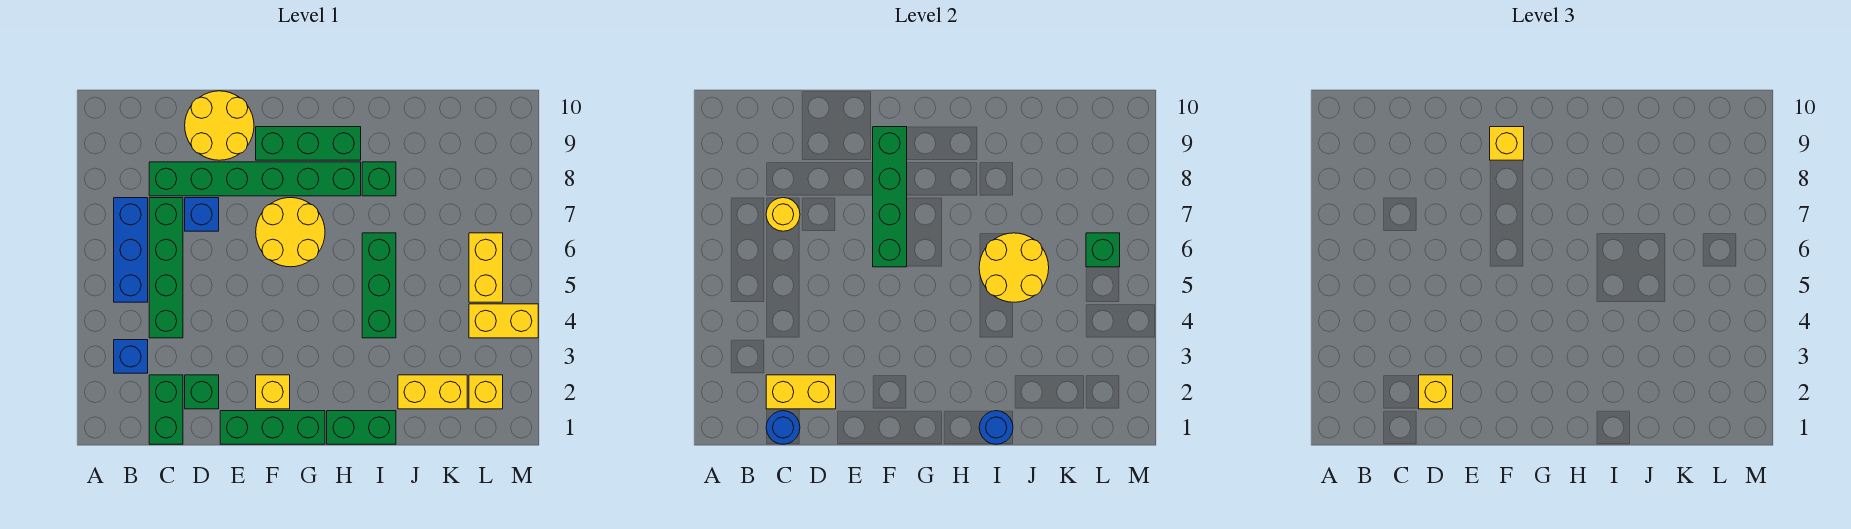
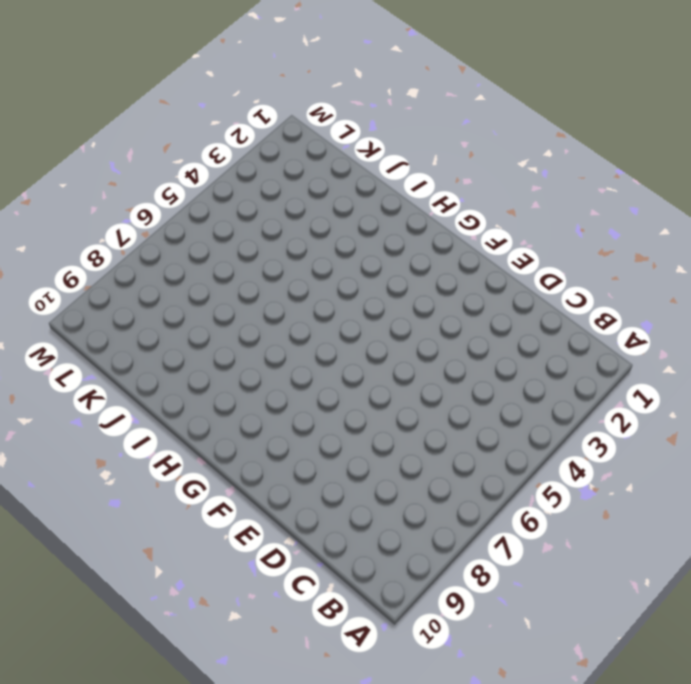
none -> blue 1x1 brick [114,340,148,373]
none -> blue 1x3 brick [114,198,148,302]
none -> green 1x2 brick [149,375,183,444]

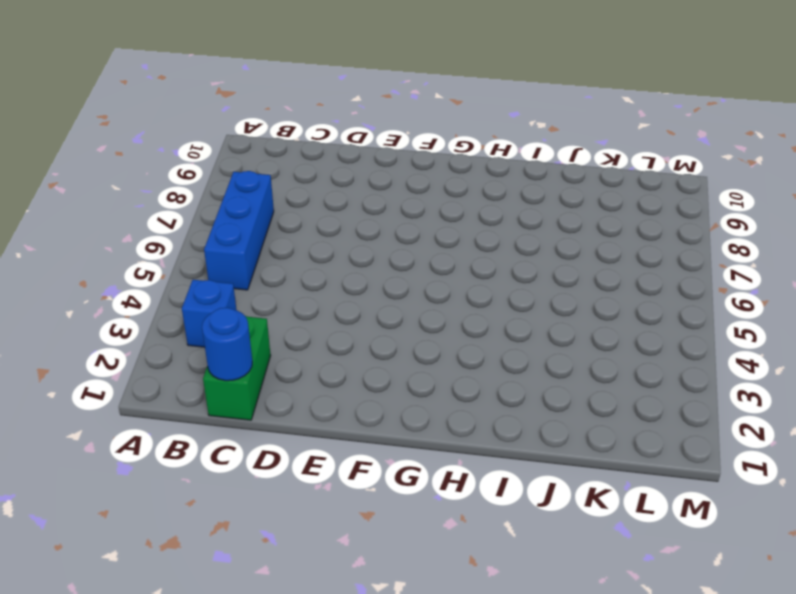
none -> green 1x4 brick [149,198,183,338]
none -> green 1x6 brick [149,162,361,196]
none -> green 1x1 brick [185,375,219,409]

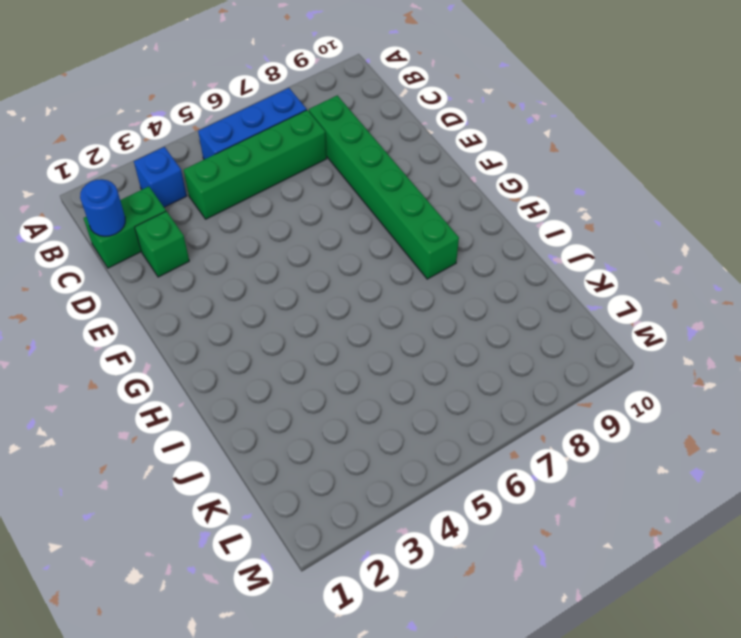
none -> blue 1x1 brick [185,198,219,231]
none -> yellow 2x2 round brick [185,91,254,160]
none -> green 1x3 brick [220,411,325,444]

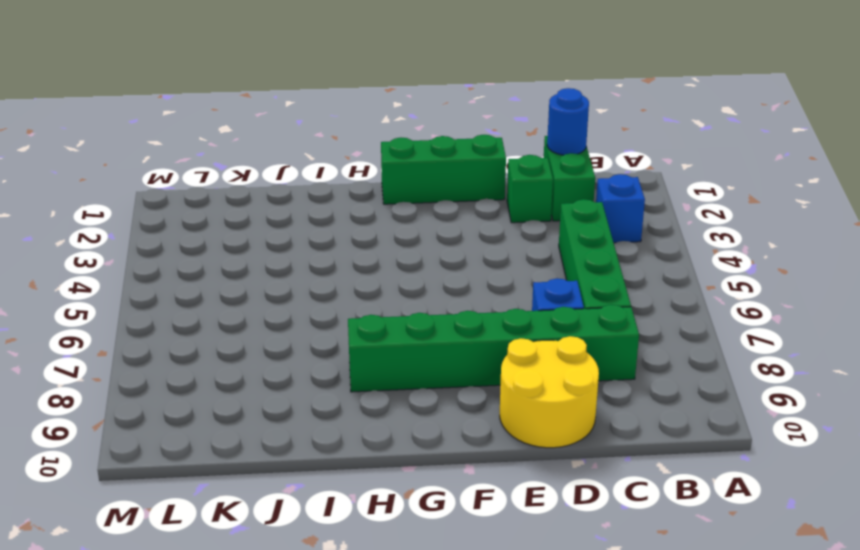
none -> blue 1x3 brick [114,198,148,302]
none -> yellow 1x1 brick [256,375,290,409]
none -> yellow 2x2 round brick [256,198,325,267]

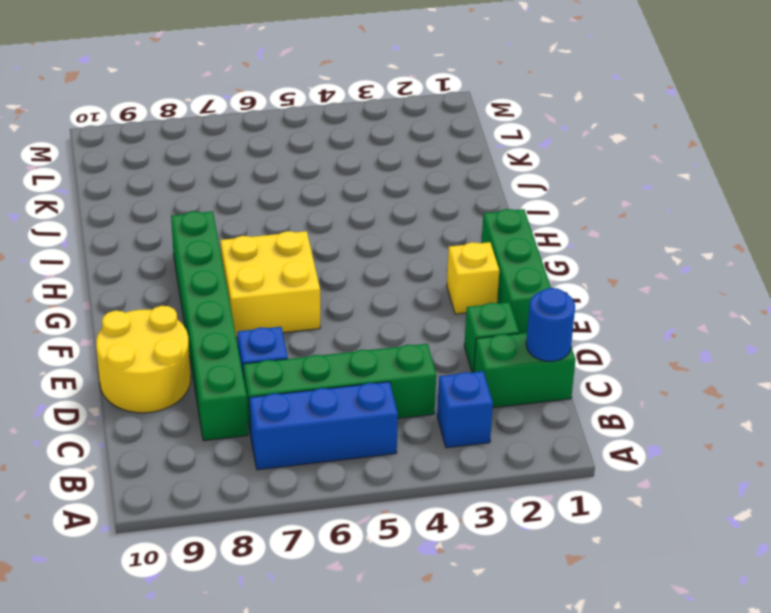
yellow 2x2 brick [220,231,320,338] -> yellow 2x2 round brick [256,198,325,267]
none -> green 1x3 brick [256,127,361,160]
none -> green 1x2 brick [327,411,396,444]
none -> green 1x3 brick [362,233,396,338]

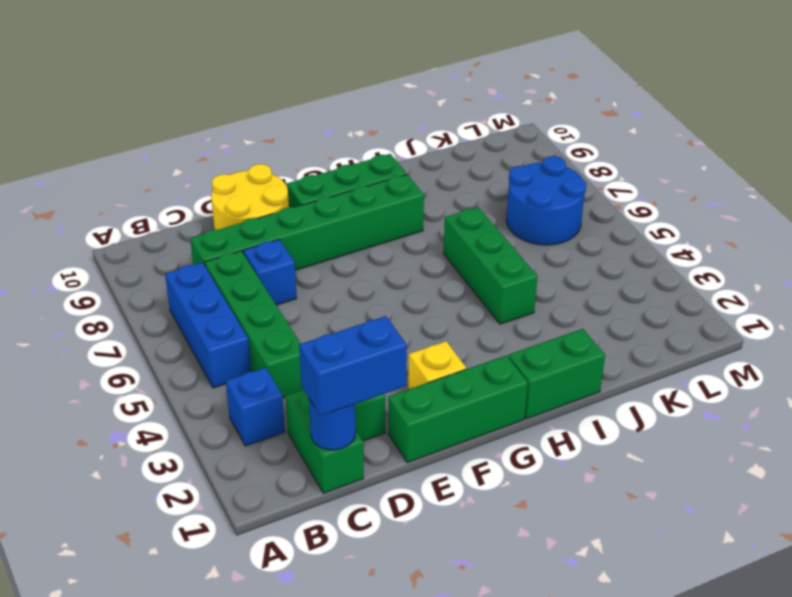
blue 1x2 brick [299,316,407,416] -> none
blue 2x2 round brick [506,156,586,245] -> yellow 1x2 brick [469,233,503,302]
none -> yellow 2x2 round brick [256,198,325,267]
none -> green 1x1 brick [362,162,396,196]
none -> yellow 1x2 brick [398,375,467,409]

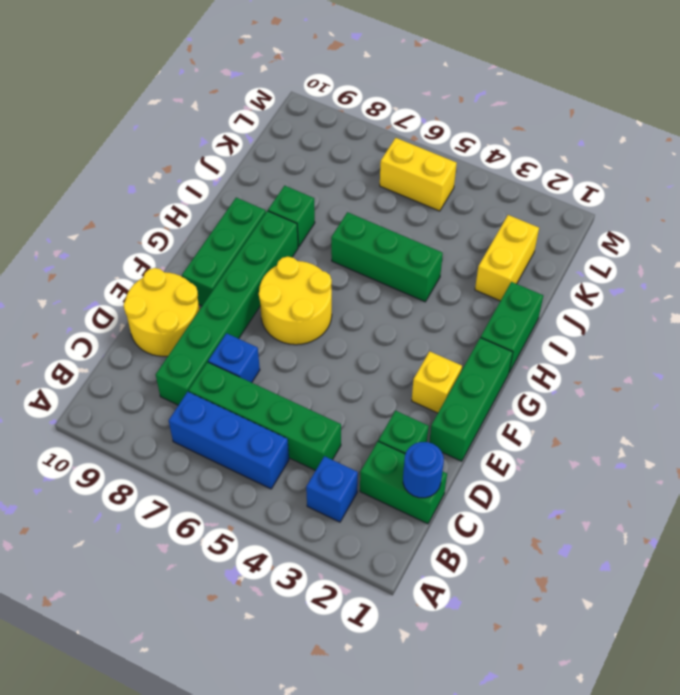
none -> yellow 1x1 brick [469,375,503,409]
none -> yellow 1x2 brick [469,304,538,338]
none -> yellow 1x2 brick [766,375,836,409]

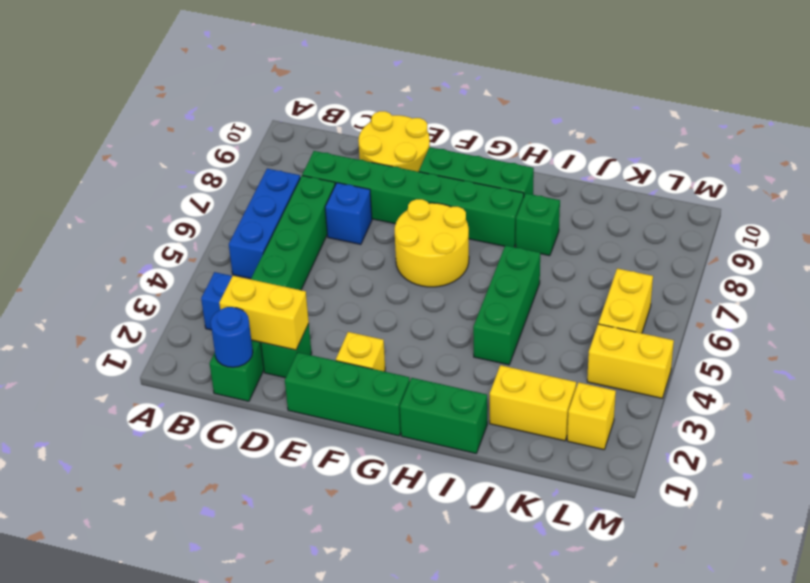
none -> yellow 1x1 round brick [766,198,800,231]
none -> green 1x4 brick [873,127,907,267]
none -> blue 1x1 round brick [979,411,1013,444]

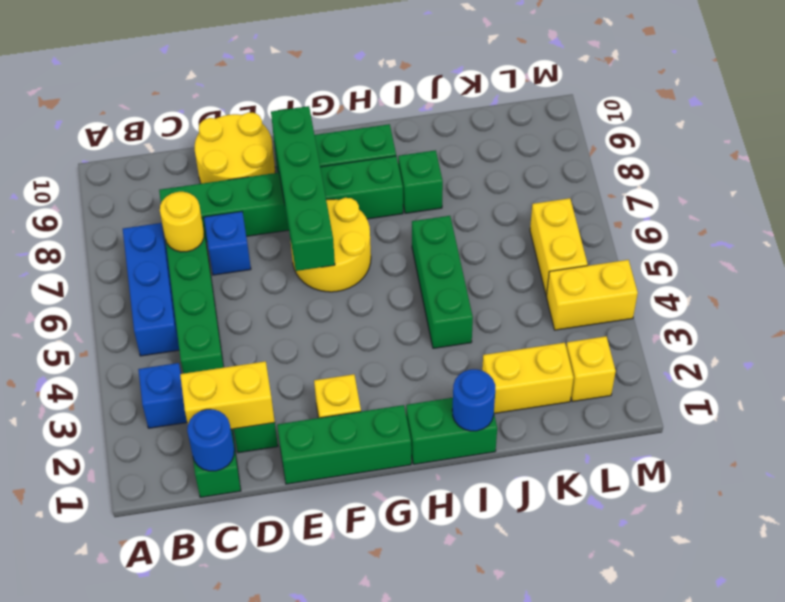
none -> yellow 2x2 round brick [979,233,1049,302]
none -> green 1x1 brick [1086,233,1120,267]
none -> yellow 1x1 brick [1419,375,1453,409]

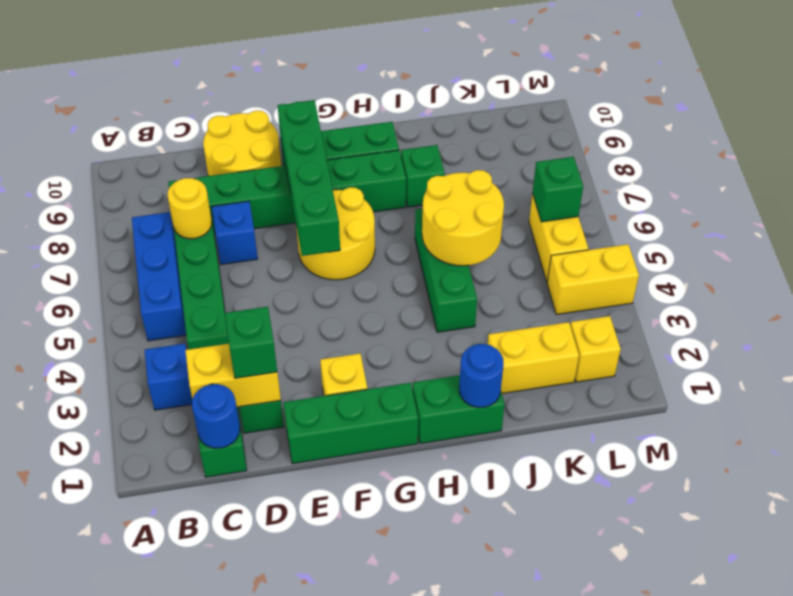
green 1x1 brick [225,307,277,378] -> yellow 1x1 brick [1419,375,1453,409]
none -> yellow 1x1 brick [1490,127,1524,160]

